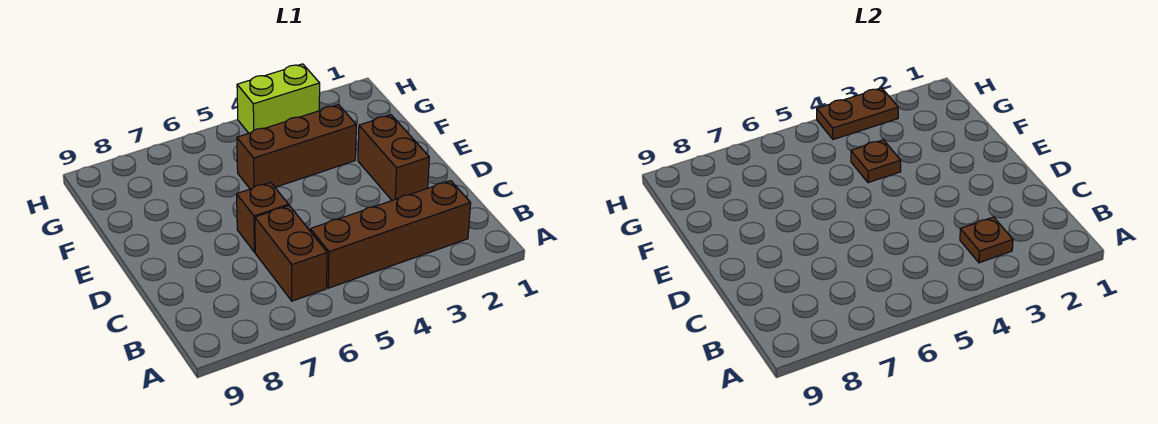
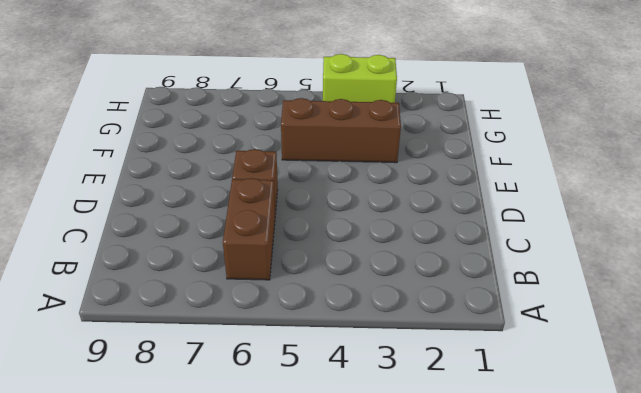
none -> brown 1x4 brick [310,181,471,288]
none -> brown 1x2 brick [358,115,429,200]

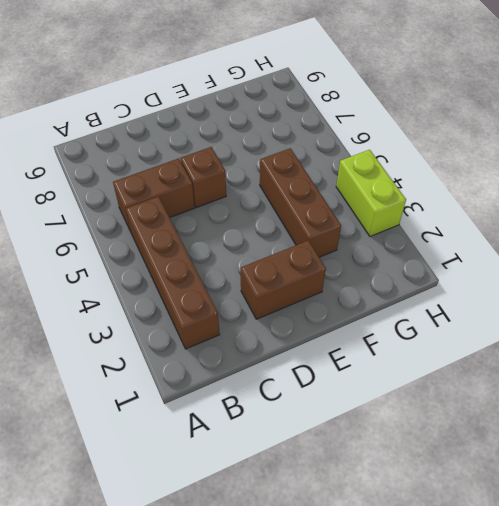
none -> brown 1x1 plate [960,217,1013,263]
none -> brown 1x1 plate [851,140,901,183]

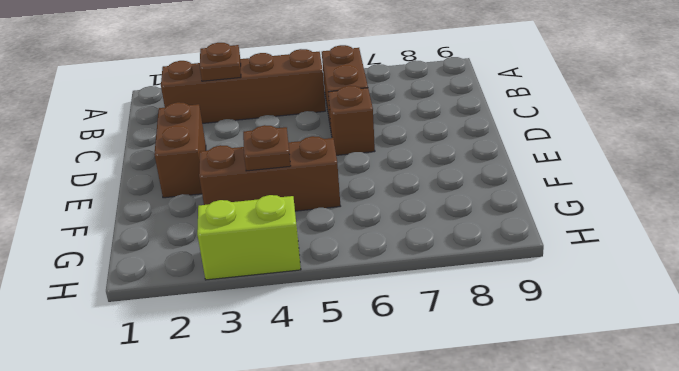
none -> brown 1x2 plate [817,88,898,139]

